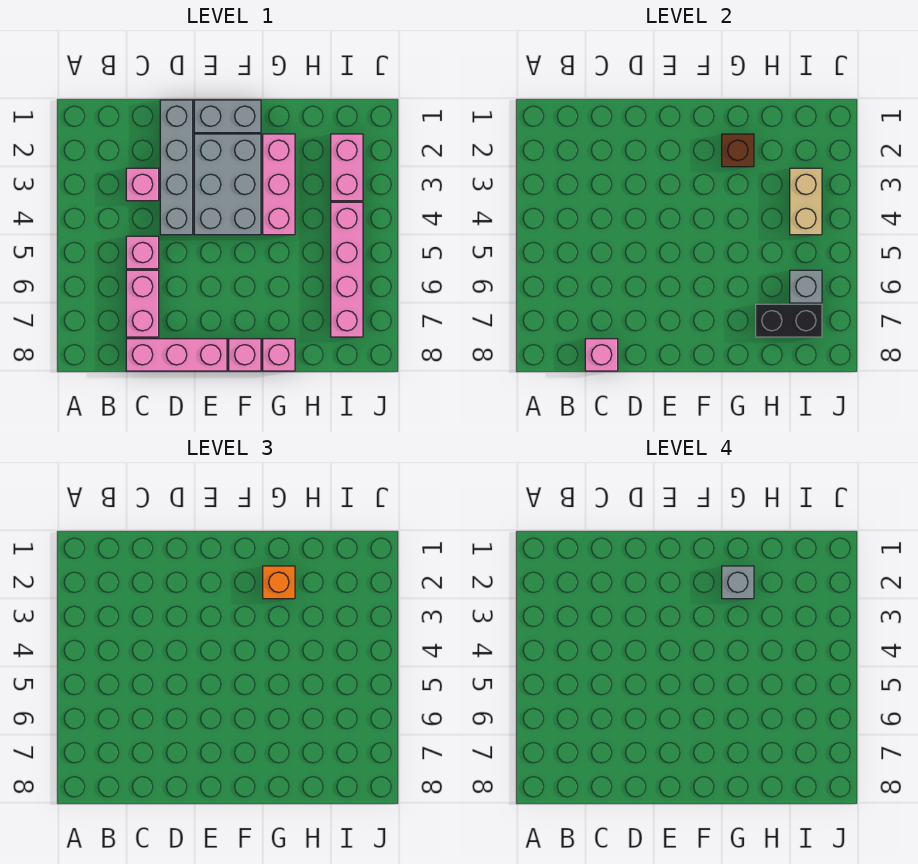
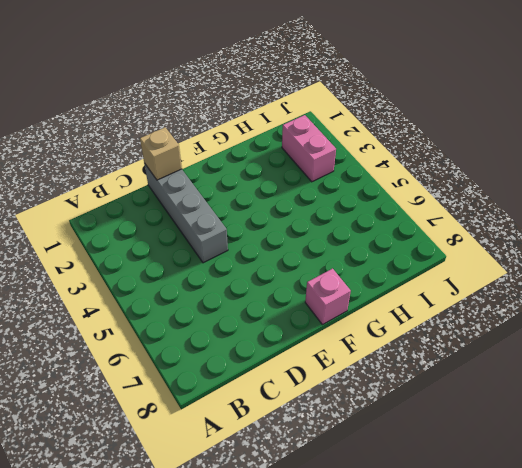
tan 1x1 brick [140,127,182,180] -> none
none -> pink 1x1 brick [126,168,159,201]
none -> pink 1x1 brick [126,236,159,269]
none -> pink 1x2 brick [126,270,159,337]

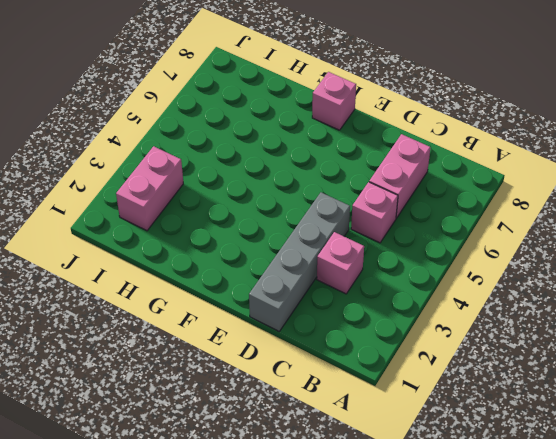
none -> pink 1x3 brick [126,339,227,371]
none -> grey 1x2 brick [194,100,261,133]
none -> grey 2x3 brick [194,134,261,235]

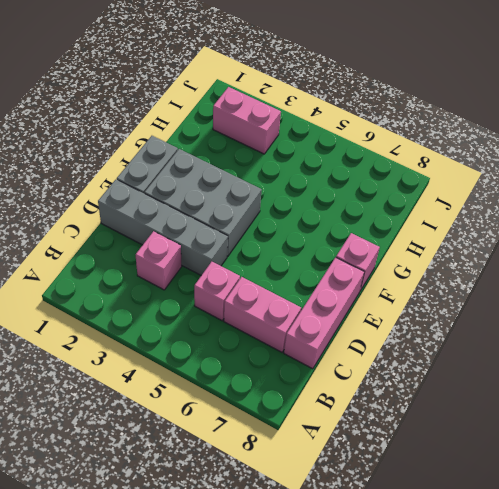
none -> pink 1x3 brick [263,134,295,235]
none -> pink 1x1 brick [263,339,295,371]
none -> pink 1x4 brick [331,202,363,337]

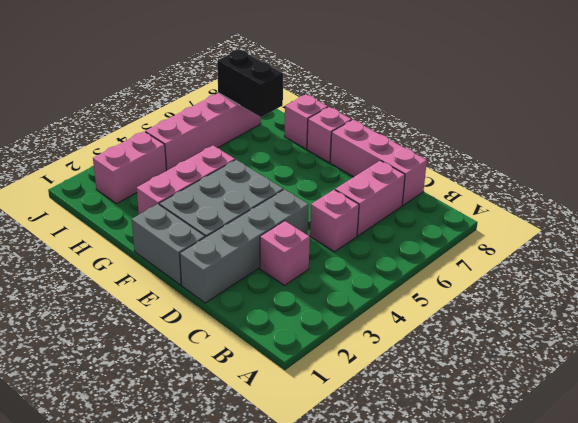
none -> pink 1x1 brick [585,339,618,371]
none -> brown 1x1 brick [722,134,754,167]
none -> tan 1x2 brick [790,168,822,235]

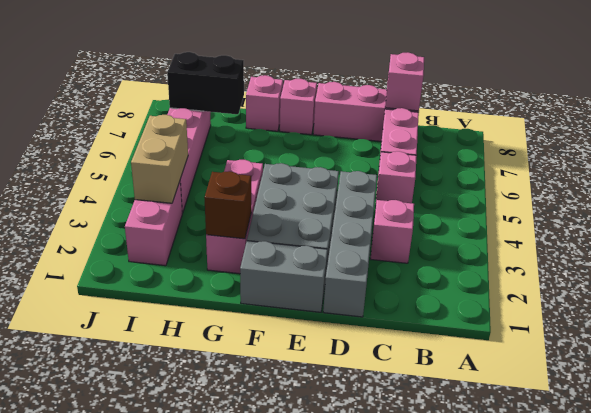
none -> grey 1x1 brick [790,270,822,303]
none -> orange 1x1 brick [263,566,295,599]
none -> grey 1x1 brick [722,566,754,599]

